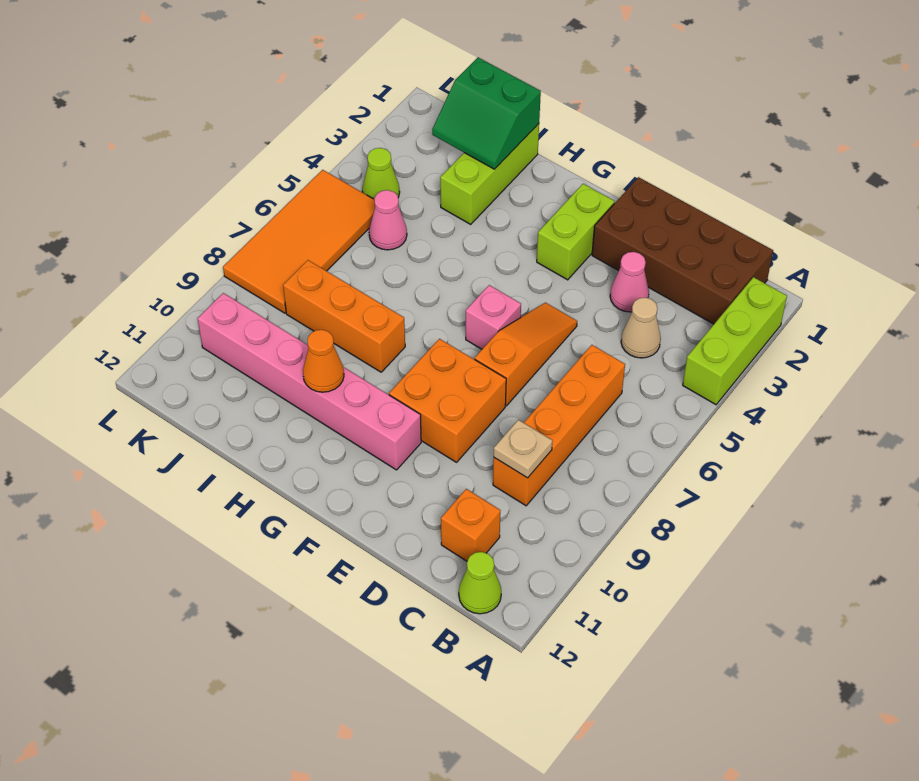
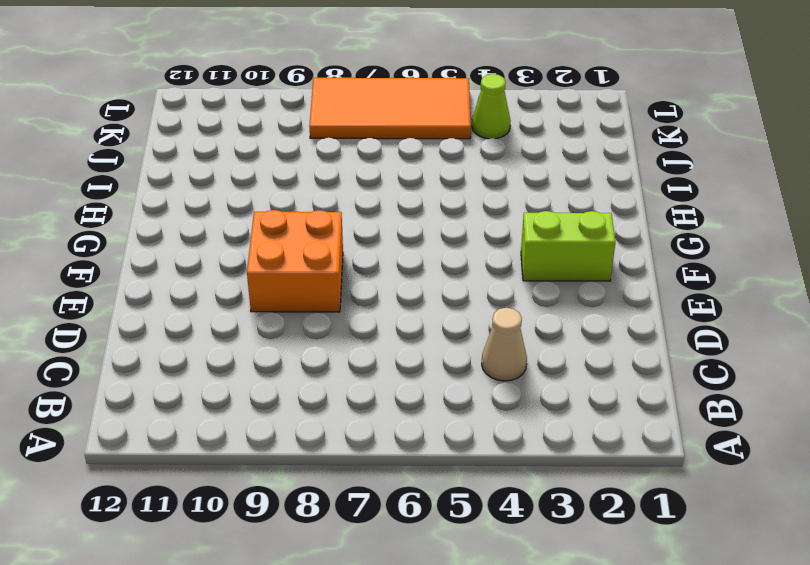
none -> lime 1x3 brick [683,277,787,405]
none -> brown 2x4 brick [592,177,773,324]
none -> lime 1x1 cone [459,552,501,614]

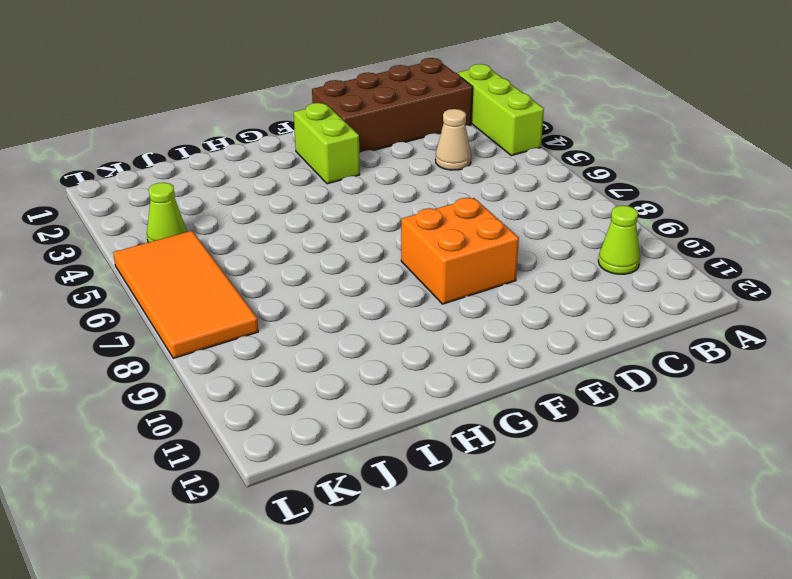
lime 1x1 cone [598,206,640,274] -> lime 1x1 cone moved to [459,552,501,614]
none -> orange 1x4 brick [493,345,625,506]
none -> orange 1x1 brick [441,489,501,561]
none -> pink 1x1 cone [610,252,649,312]

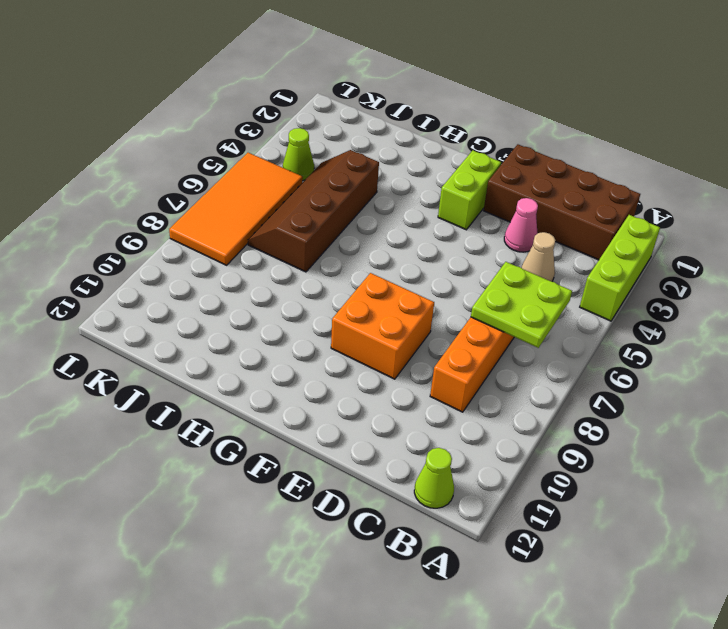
lime 2x2 plate [471,262,572,348] -> none
brown 2x4 slope [248,150,379,272] -> pink 1x1 cone [369,190,407,250]
none -> orange 1x1 brick [441,489,501,561]
none -> orange 1x3 slope [475,303,577,406]
none -> pink 1x1 brick [466,285,521,349]

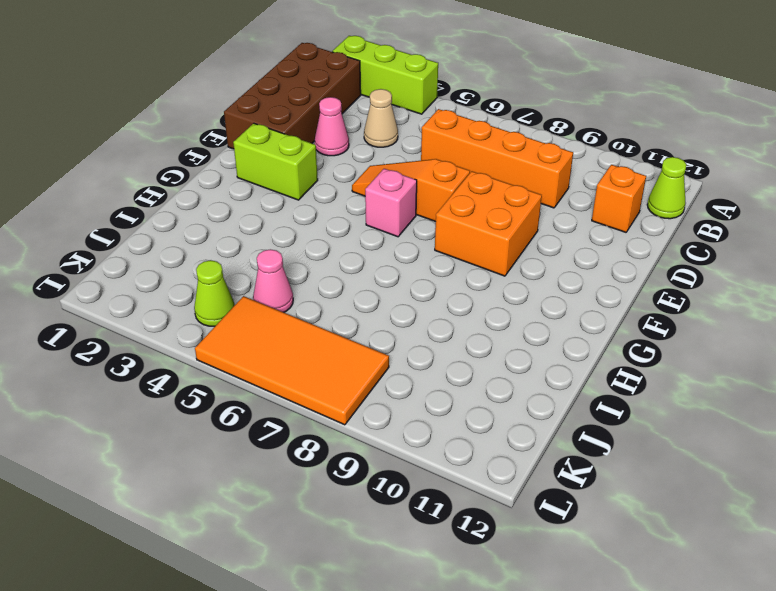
none -> pink 1x6 brick [197,293,421,470]
none -> orange 1x3 brick [283,260,405,372]
none -> lime 1x3 brick [440,124,539,224]

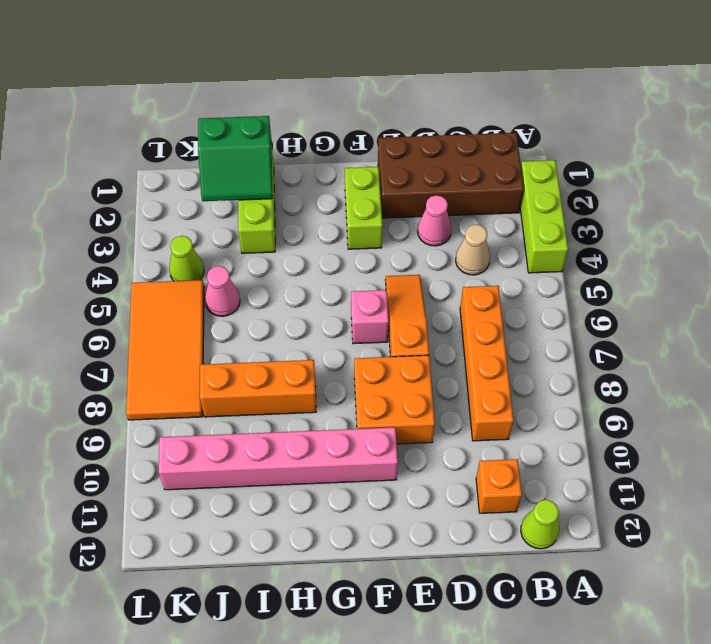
none -> tan 1x1 plate [494,420,552,478]
none -> orange 1x1 cone [303,330,344,392]

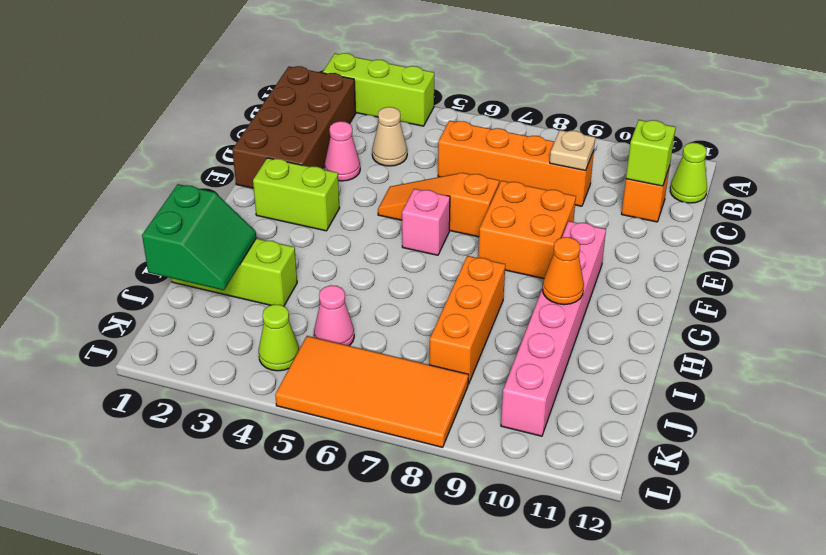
lime 1x1 brick [626,120,676,186] -> none

